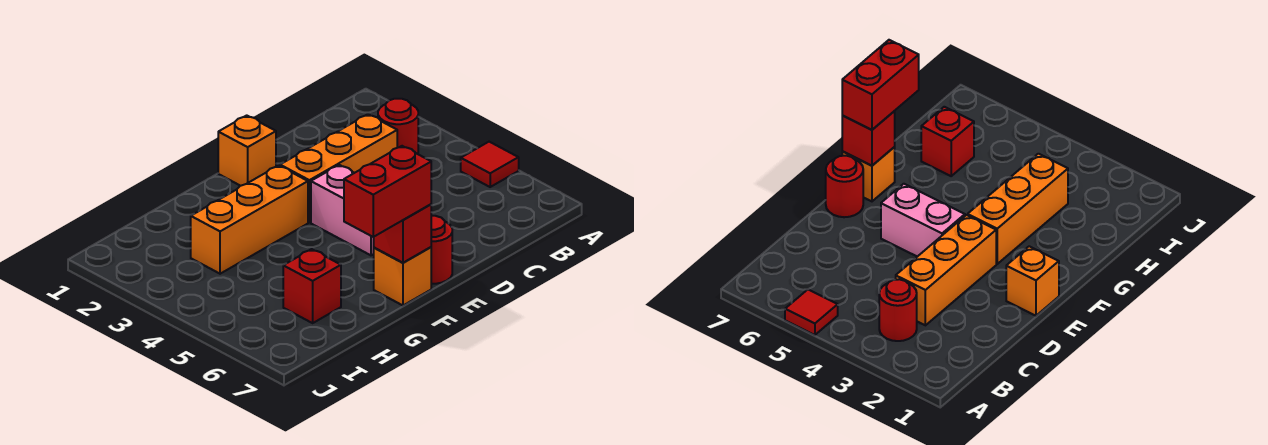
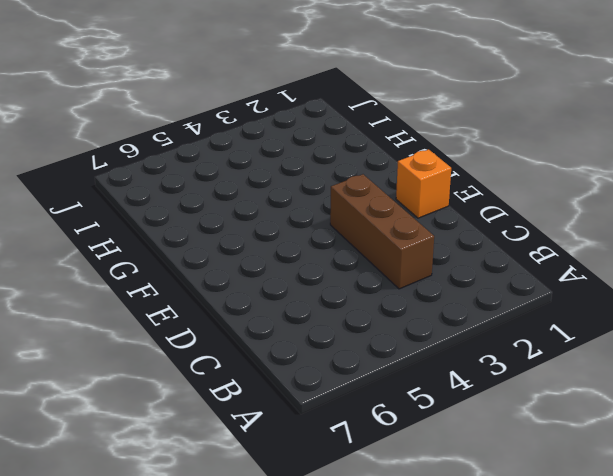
brown 1x3 brick [330,174,434,289] -> orange 1x3 brick [280,114,397,222]
none -> red 1x1 tile [461,142,519,187]
none -> red 1x1 round brick [378,99,418,154]

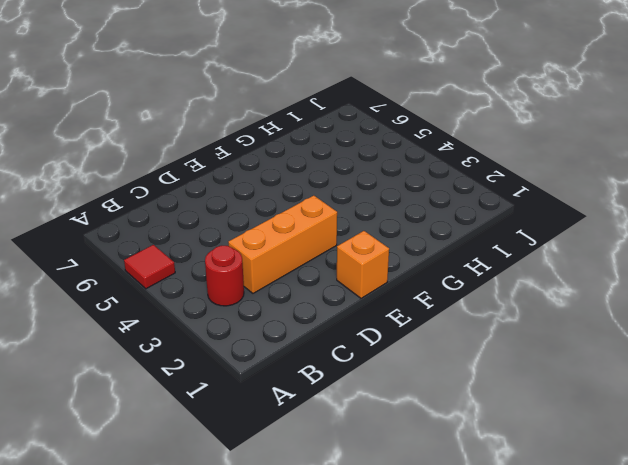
none -> pink 1x2 brick [311,165,374,255]
none -> red 1x1 round brick [431,216,452,284]

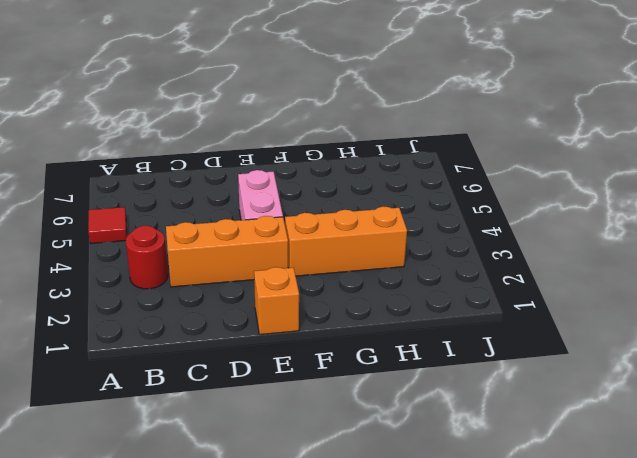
none -> red 1x1 round brick [431,216,452,284]
none -> orange 1x1 brick [374,247,431,305]

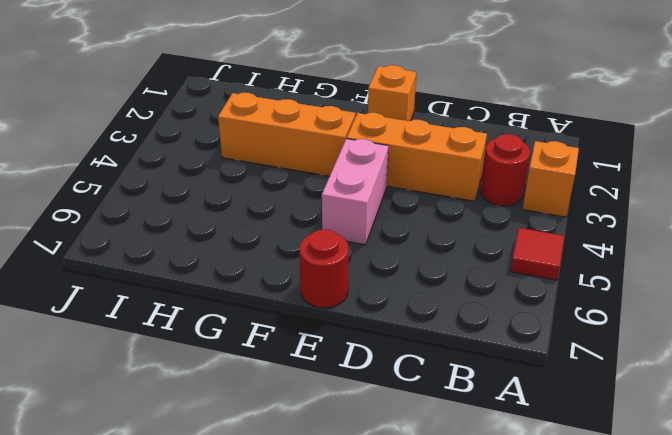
orange 1x1 brick [523,141,579,217] -> orange 1x1 brick moved to [374,247,431,305]
none -> red 1x1 brick [283,249,341,323]
none -> red 1x1 brick [374,204,431,263]

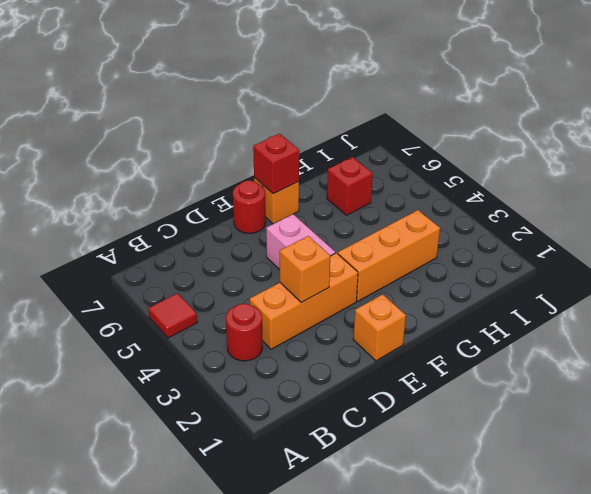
orange 1x1 brick [280,236,330,303] -> none
none -> red 1x2 brick [344,146,431,237]

